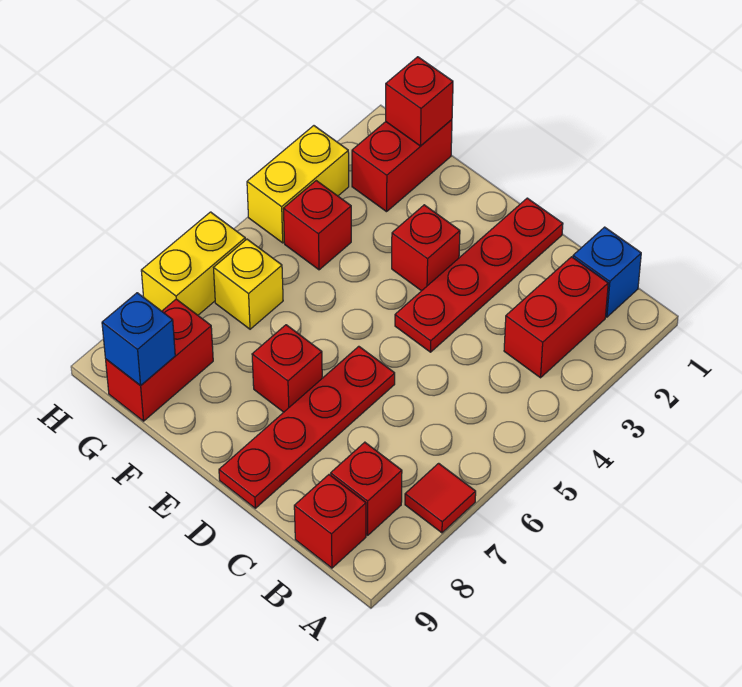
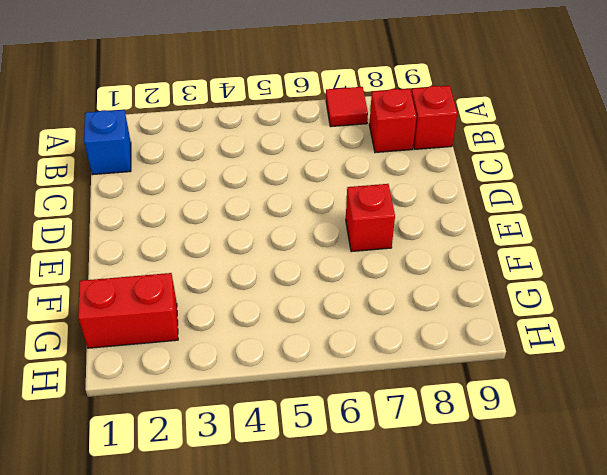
none -> red 1x2 brick [504,257,608,378]
none -> red 1x4 plate [395,198,563,352]
none -> red 1x4 plate [219,346,395,508]

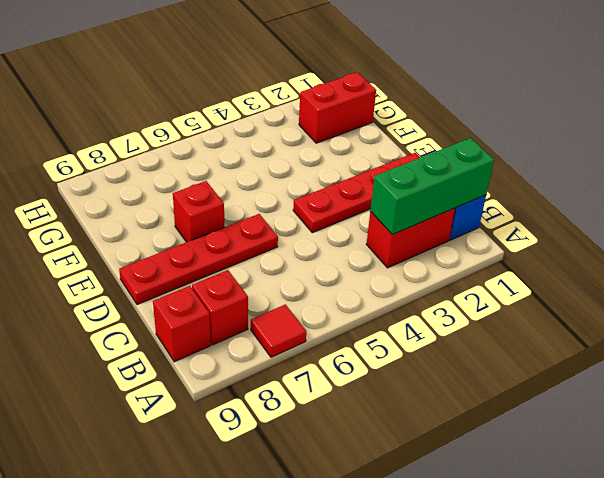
green 1x3 brick [370,138,494,235] -> none
none -> red 1x1 brick [392,205,460,291]
none -> red 1x1 brick [283,181,351,270]
none -> yellow 1x1 brick [214,239,283,329]

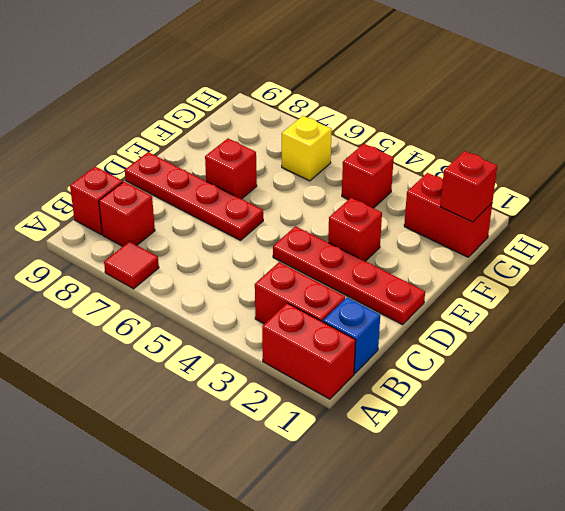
red 1x2 brick [262,303,356,399] -> red 1x2 brick moved to [106,299,213,421]
none -> yellow 1x2 brick [247,126,349,243]
none -> yellow 1x2 brick [141,212,245,315]
none -> blue 1x1 brick [102,293,175,386]

